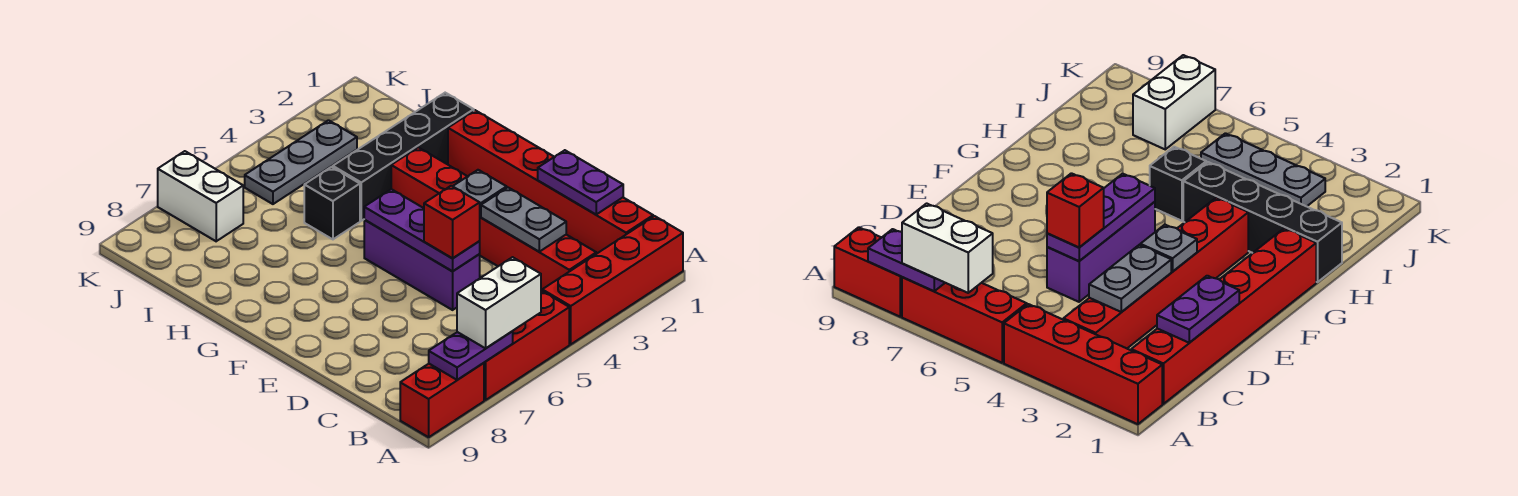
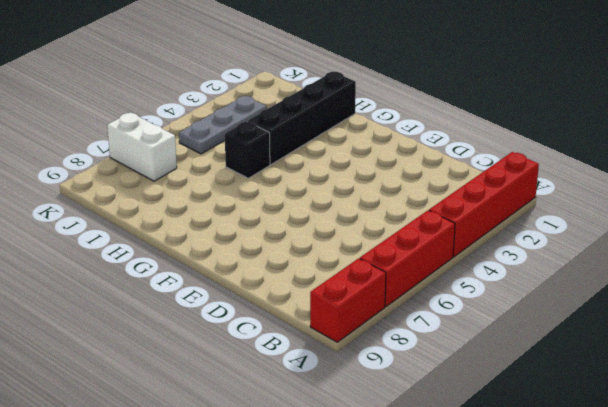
none -> red 1x6 brick [448,110,653,254]
none -> red 1x6 brick [391,147,596,291]
none -> purple 1x3 brick [364,220,480,310]

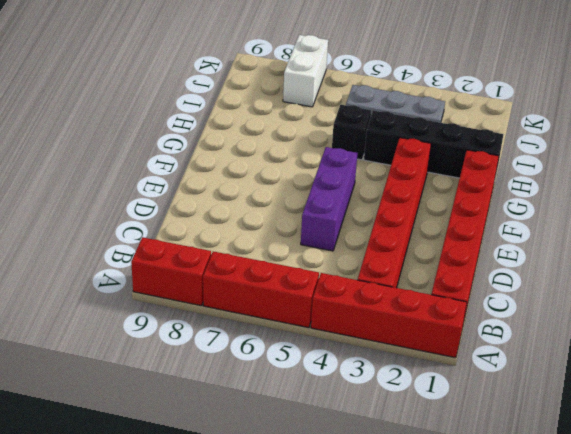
none -> purple 1x2 plate [429,332,513,380]
none -> purple 1x2 plate [538,150,623,214]
none -> grey 1x2 plate [481,188,566,252]

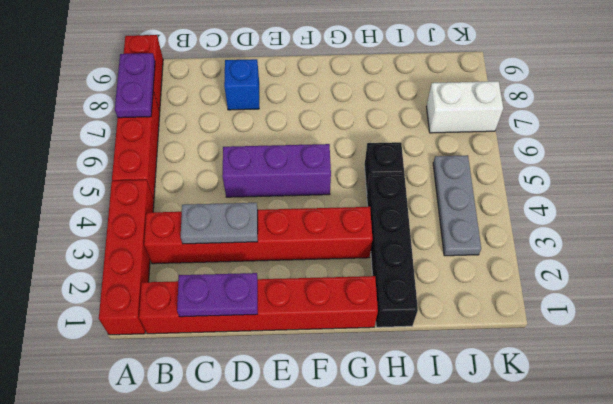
blue 1x1 brick [224,59,259,110] -> none
none -> purple 1x3 plate [364,189,480,271]
none -> grey 1x1 plate [453,170,507,216]
none -> white 1x2 brick [457,257,541,348]

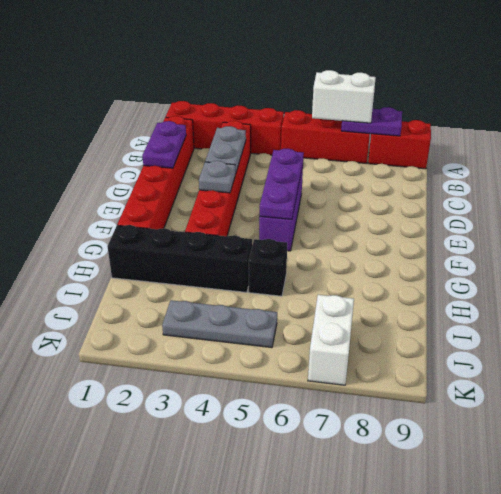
none -> red 1x1 brick [424,186,480,258]

